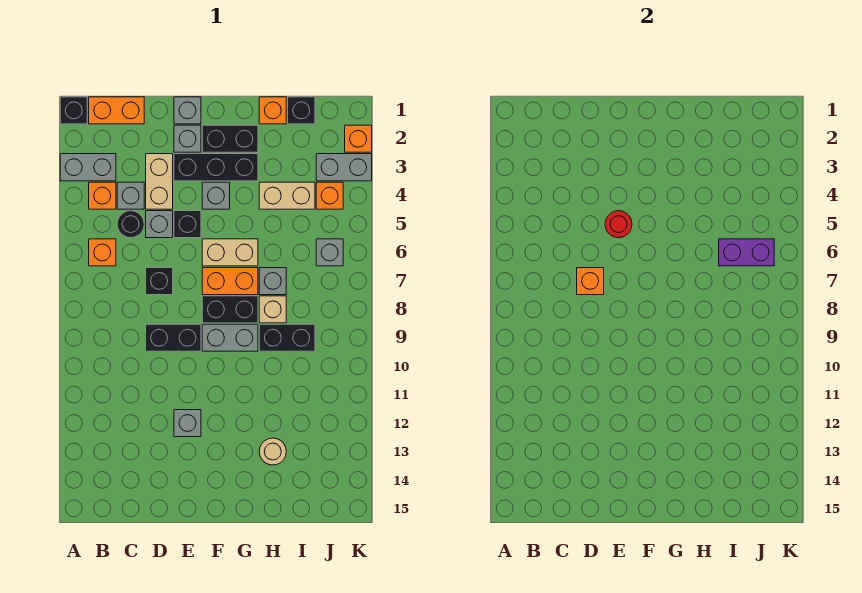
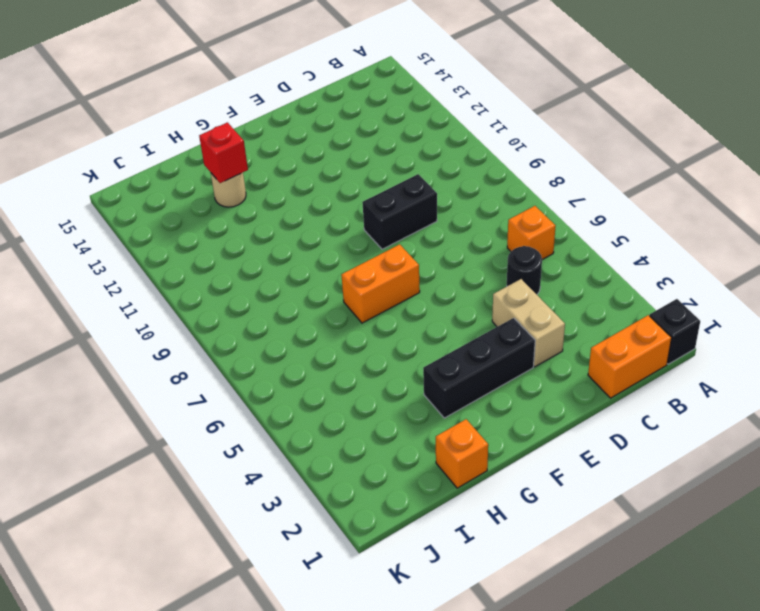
red 1x1 brick [199,122,248,183] -> none
none -> grey 1x2 brick [60,154,116,181]
none -> orange 1x1 brick [89,182,116,209]
none -> grey 1x1 brick [117,182,144,209]
none -> grey 1x1 brick [146,211,173,238]

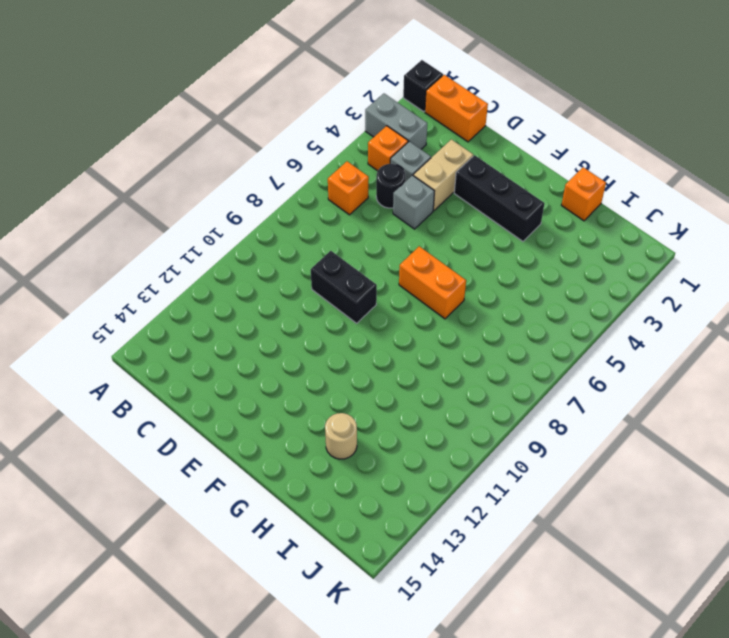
none -> black 1x1 brick [146,268,173,295]
none -> grey 1x1 brick [174,97,201,124]
none -> grey 1x1 brick [174,125,201,152]
none -> black 1x1 brick [174,211,201,238]

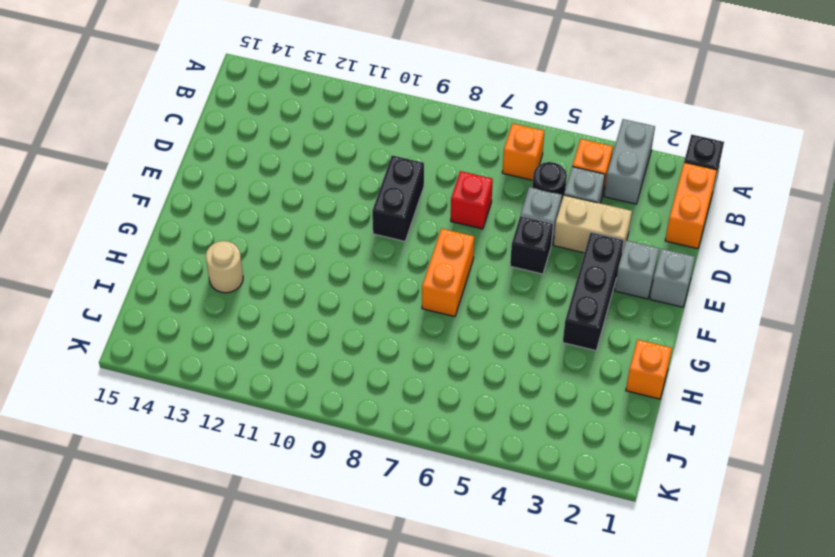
red 1x1 brick [451,171,493,229] -> black 1x1 brick [146,268,173,295]
none -> grey 1x1 brick [174,410,201,437]
none -> black 1x2 brick [202,125,258,152]
none -> grey 1x1 brick [202,182,230,209]
none -> tan 1x2 brick [202,239,258,266]

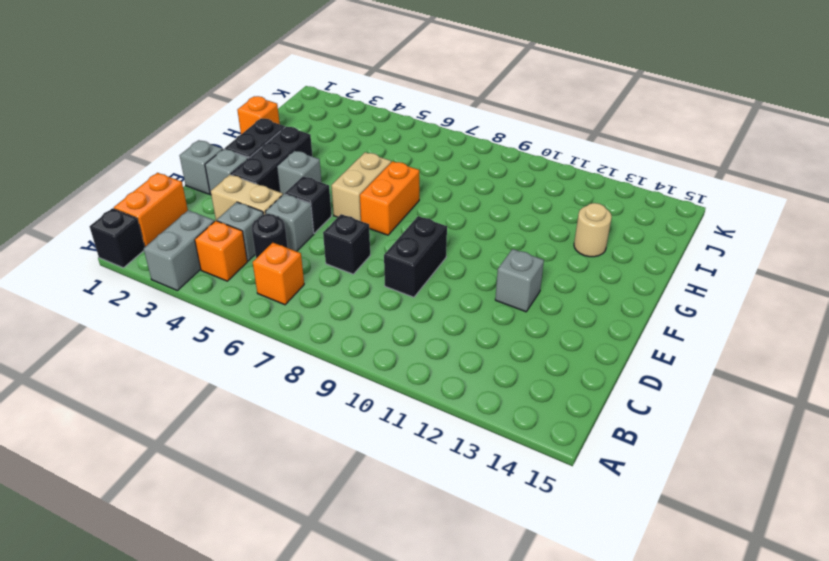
none -> black 1x2 brick [202,296,258,323]
none -> grey 1x2 brick [202,324,258,351]
none -> tan 1x2 brick [259,182,315,209]
none -> grey 1x1 brick [259,268,286,295]

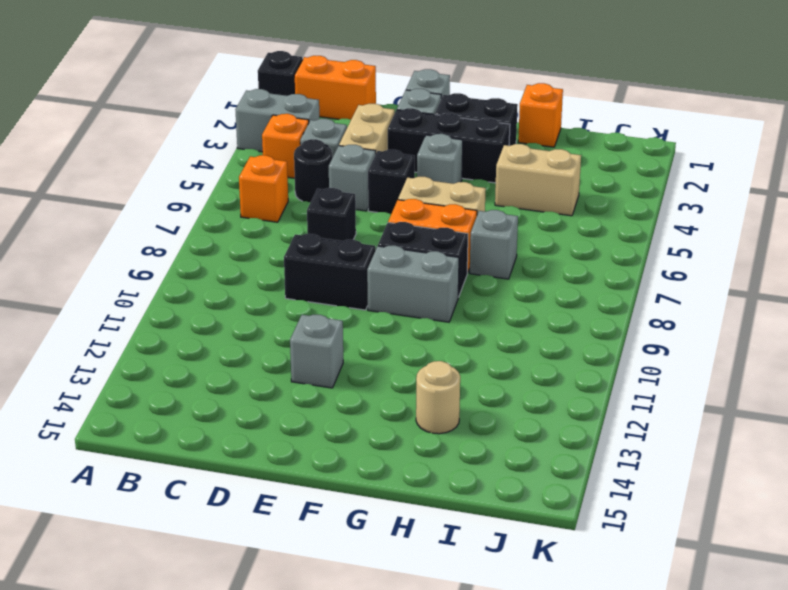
none -> tan 1x1 brick [259,296,286,323]
none -> black 1x2 brick [259,324,315,351]
none -> black 1x1 brick [288,97,315,124]
none -> grey 1x2 brick [316,154,372,181]

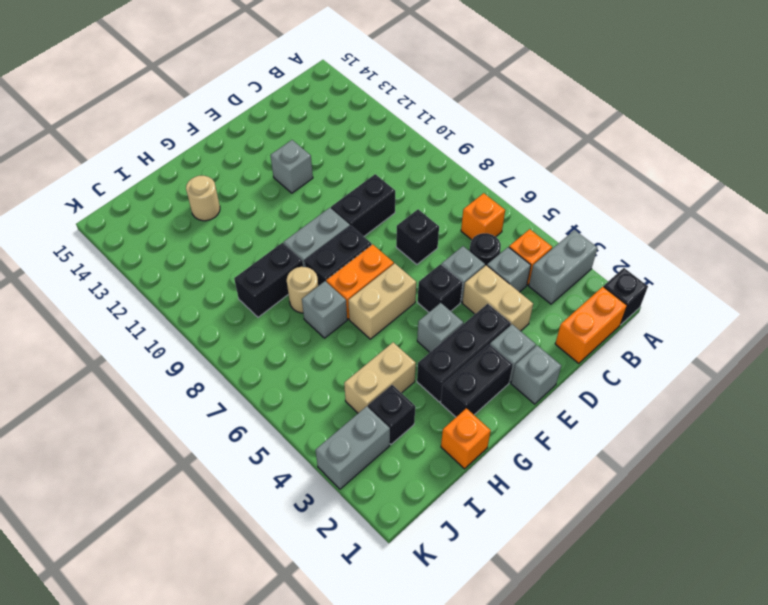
tan 1x1 round brick [287,267,318,313] -> tan 1x1 brick [259,296,286,323]
black 1x1 brick [368,385,415,444] -> black 1x1 brick moved to [288,97,315,124]
none -> orange 1x1 brick [316,182,343,209]
none -> grey 1x1 brick [316,239,343,266]
none -> orange 1x1 brick [345,125,372,152]
none -> orange 1x1 brick [577,268,604,295]

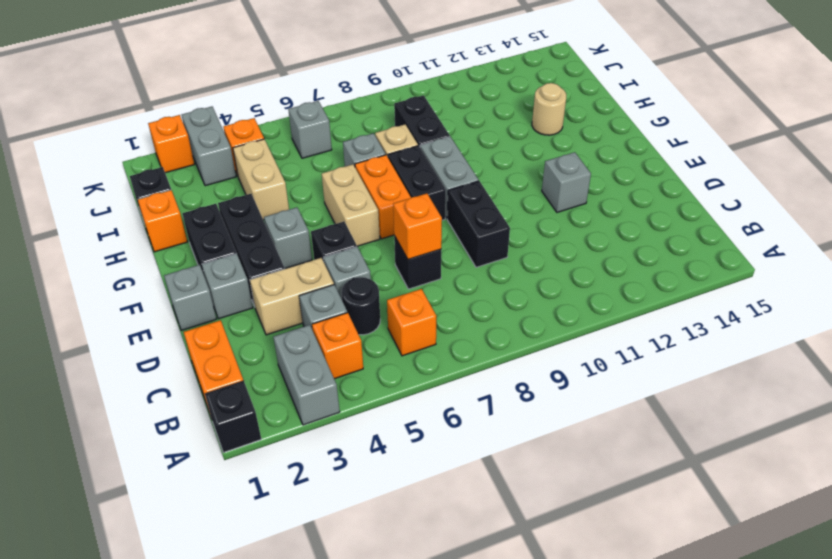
none -> red 1x1 round brick [605,211,632,238]
none -> purple 1x2 brick [719,239,774,266]

